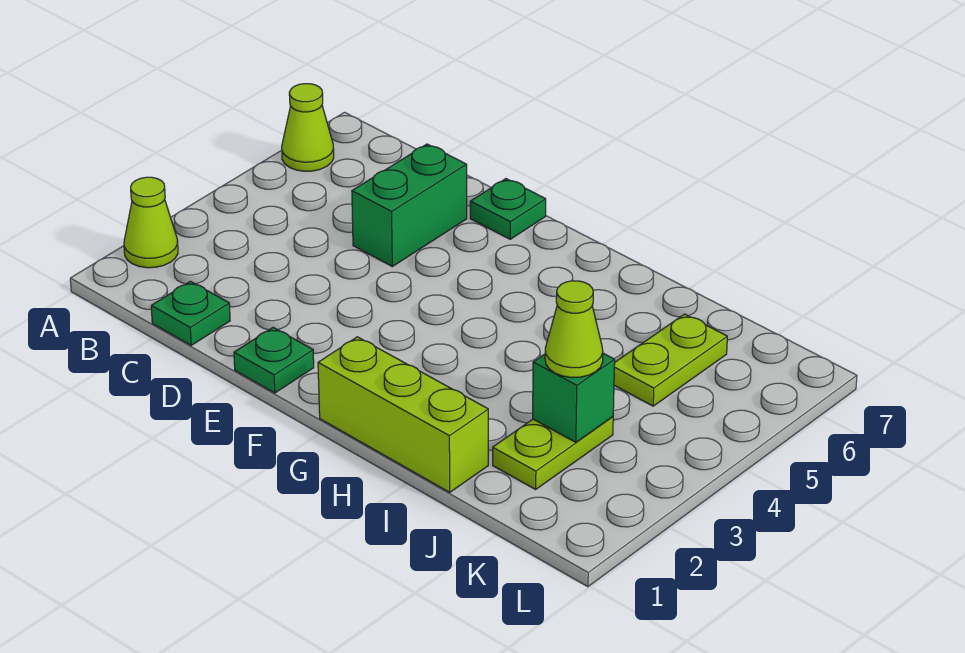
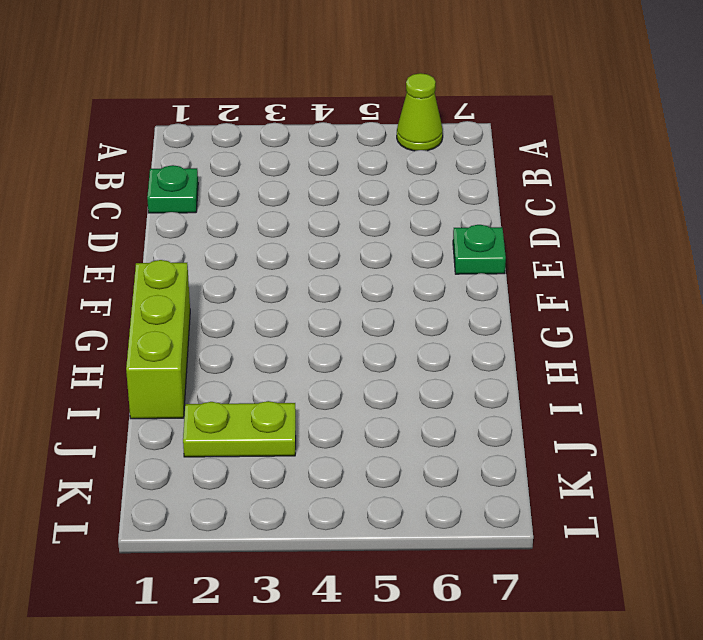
none -> lime 1x1 cone [124,177,178,268]
none -> green 1x2 brick [352,144,467,266]

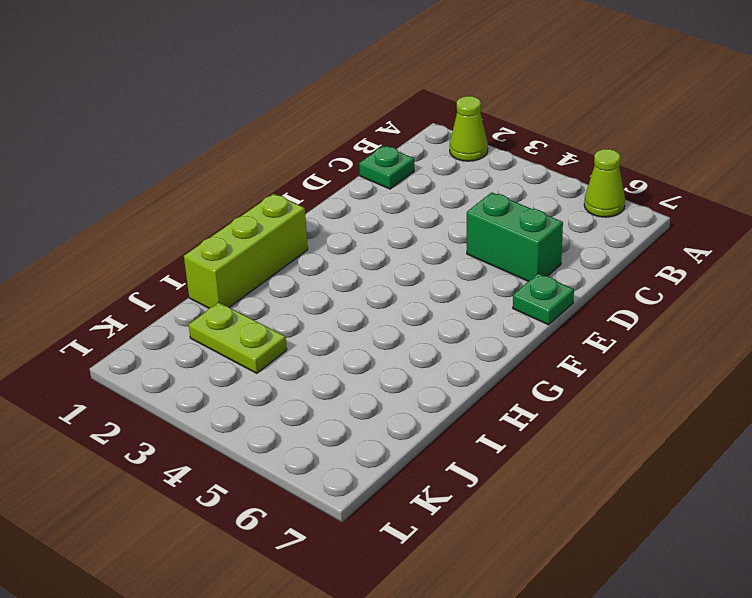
none -> green 1x1 plate [234,328,314,393]
none -> lime 1x2 plate [614,314,727,406]

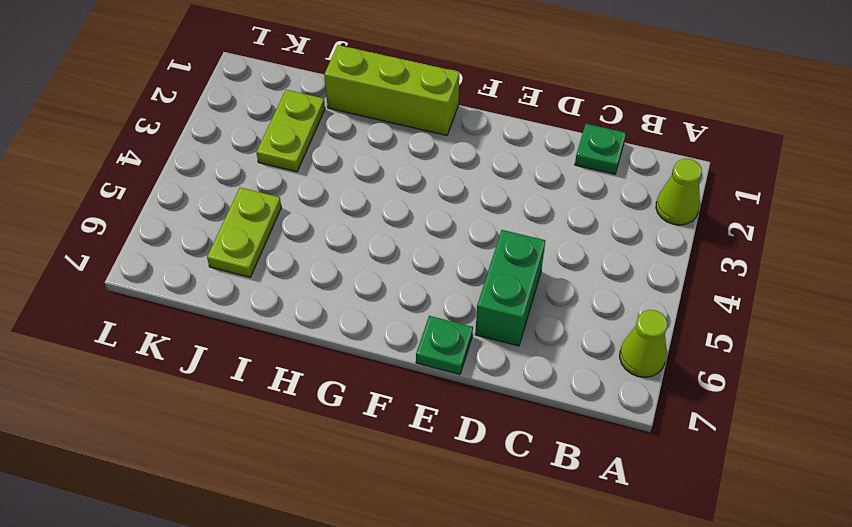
none -> green 1x1 plate [234,328,314,393]
none -> green 1x1 brick [533,353,615,442]

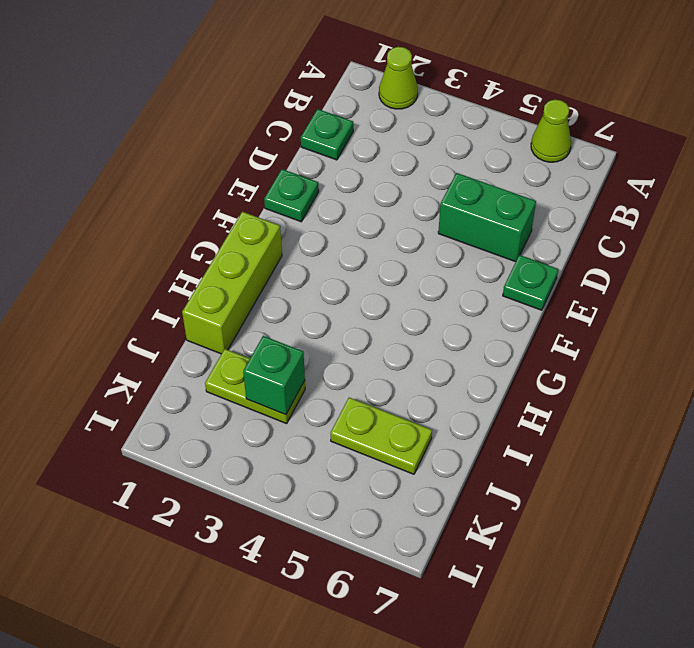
none -> lime 1x1 cone [545,281,603,378]

